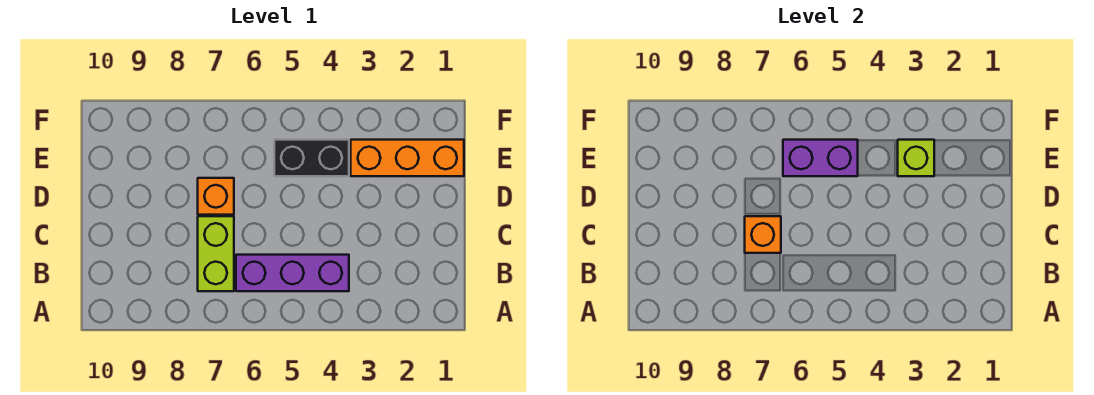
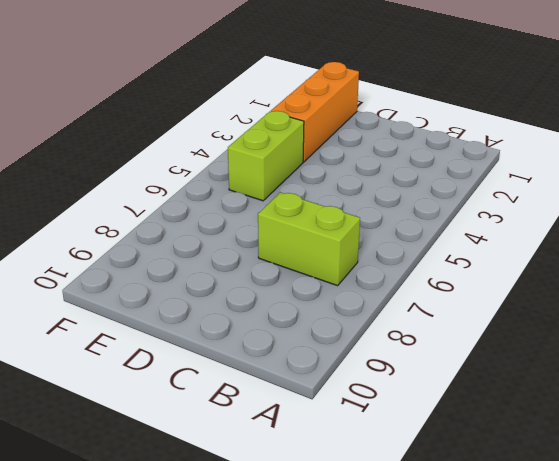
lime 1x2 brick [228,111,304,201] -> black 1x2 brick [274,140,349,176]
none -> purple 1x3 brick [236,255,349,291]
none -> orange 1x1 brick [198,178,234,215]

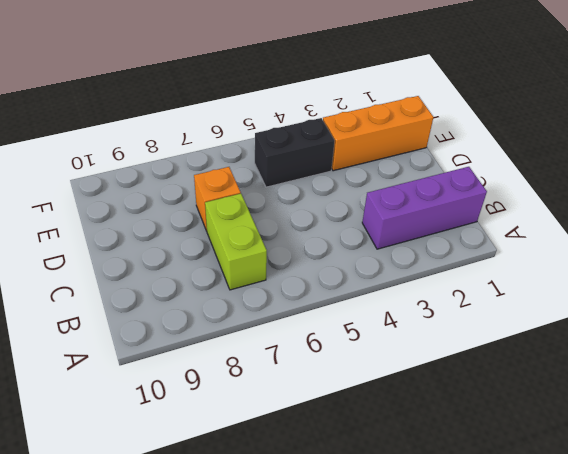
purple 1x3 brick [362,167,487,249] -> purple 1x3 brick moved to [236,255,349,291]
none -> orange 1x1 brick [745,216,781,253]
none -> lime 1x1 brick [898,140,934,176]

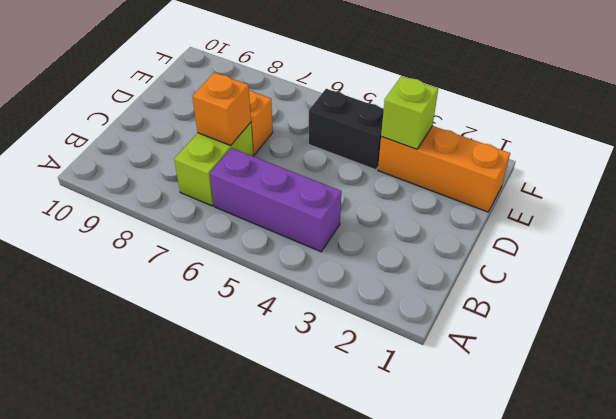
none -> purple 1x2 brick [783,140,858,176]

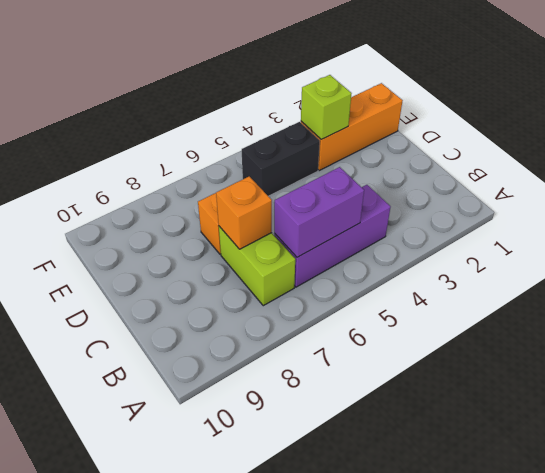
purple 1x2 brick [274,167,364,257] -> purple 1x2 brick moved to [783,140,858,176]

